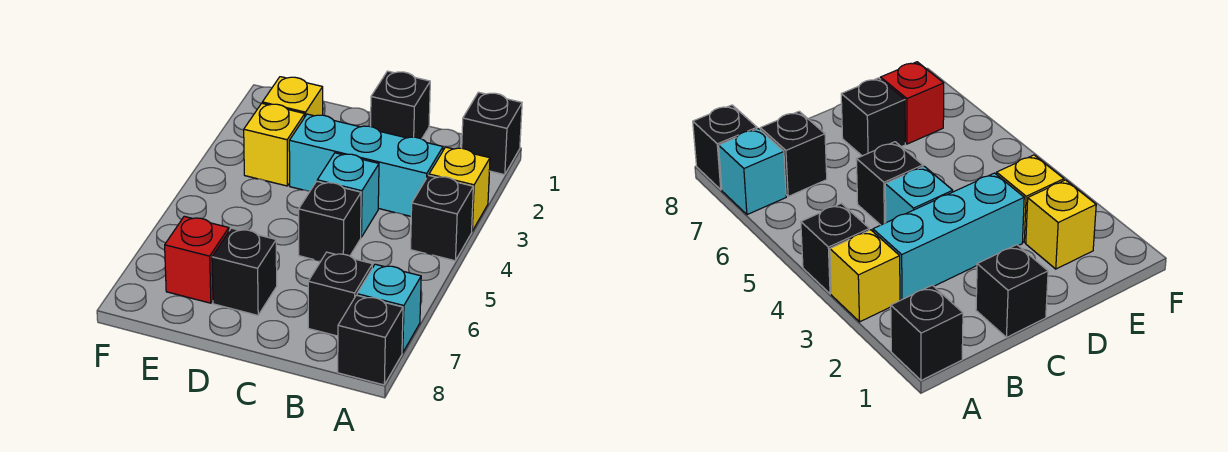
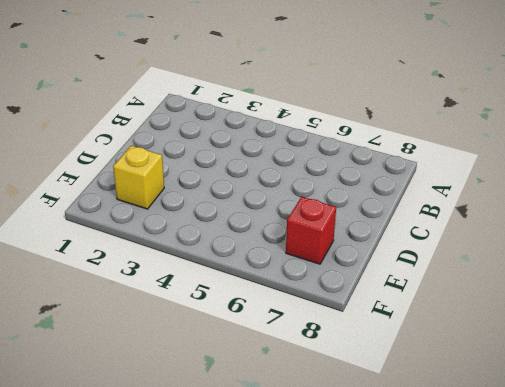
none -> black 1x1 brick [462,92,522,175]
none -> yellow 1x1 brick [429,147,490,231]
none -> black 1x1 brick [411,176,473,261]

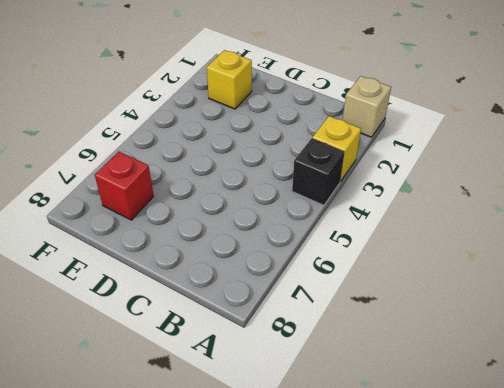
tan 1x1 brick [343,76,391,137] -> black 1x1 brick [462,92,522,175]
none -> cyan 1x1 brick [357,264,421,353]
none -> black 1x1 brick [338,295,403,385]
none -> cyan 1x3 brick [289,114,443,216]

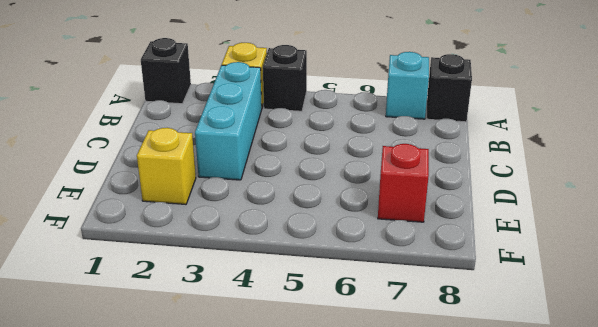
none -> black 1x1 brick [308,252,372,336]
none -> black 1x1 brick [371,71,430,139]
none -> cyan 1x1 brick [317,153,379,237]

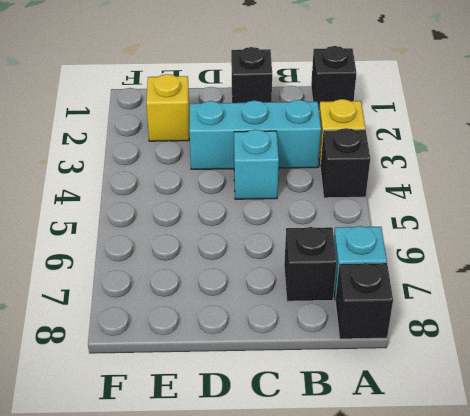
none -> black 1x1 brick [299,181,361,261]
none -> black 1x1 brick [212,228,277,315]
none -> yellow 1x1 brick [244,103,305,186]

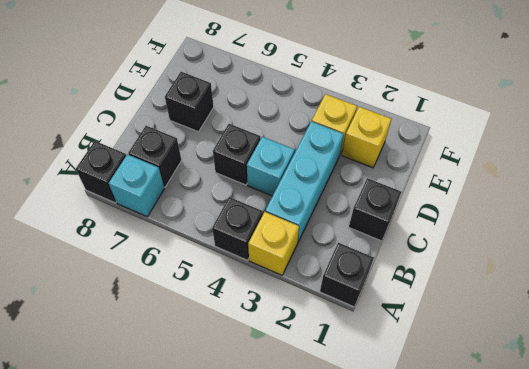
none -> red 1x1 brick [165,216,229,303]

